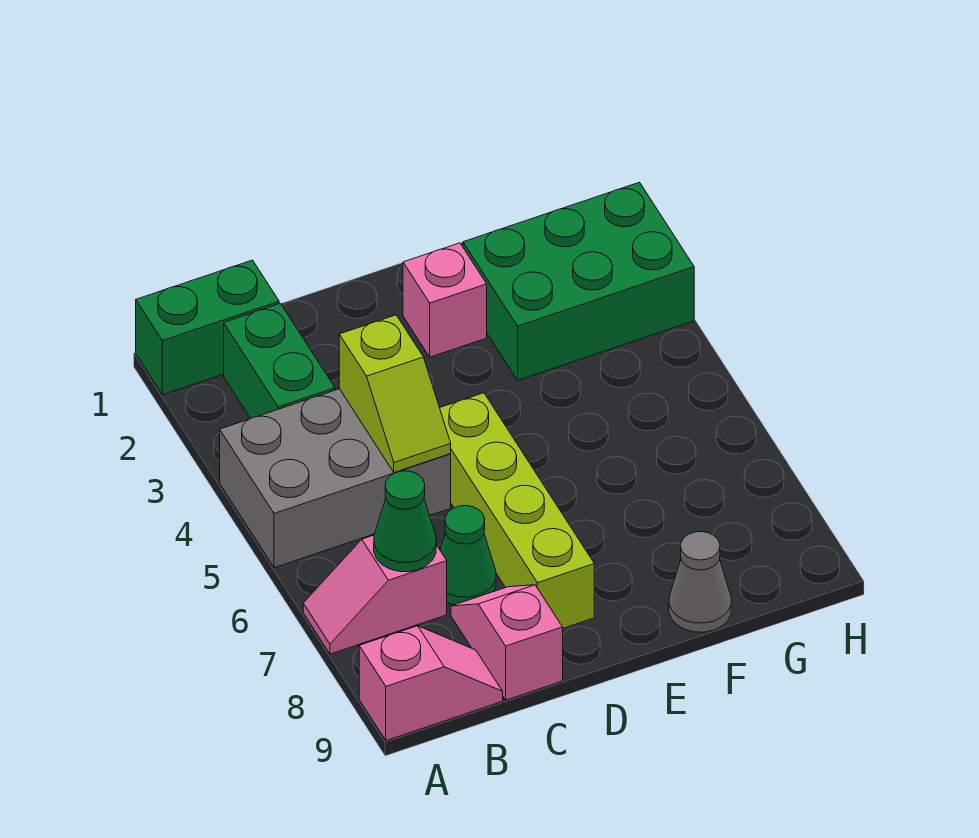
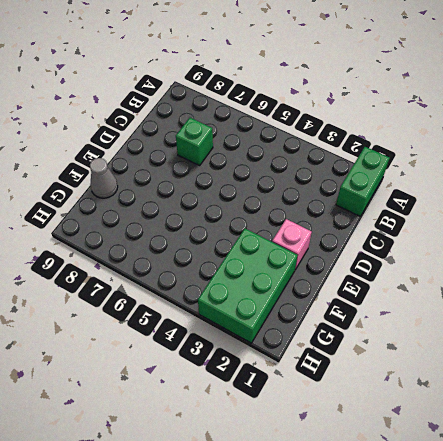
green 1x1 brick [176,118,213,166] -> green 1x1 cone [440,506,496,605]
none -> grey 2x3 brick [220,389,451,568]
none -> pink 1x2 slope [303,535,447,654]
none -> pink 1x2 slope [359,626,503,741]

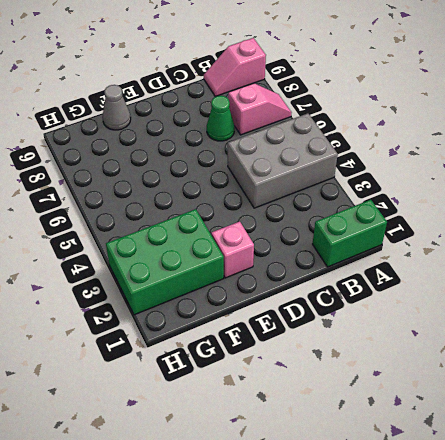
none -> green 1x2 brick [224,303,335,418]
none -> pink 1x2 slope [451,585,563,700]
none -> lime 1x4 brick [440,393,594,628]

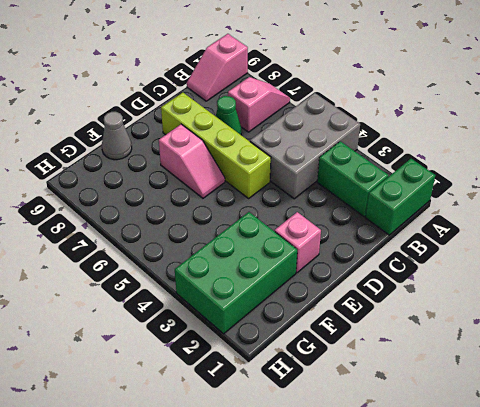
pink 1x2 slope [159,124,225,198] -> pink 1x2 slope moved to [451,585,563,700]
none -> green 1x1 cone [374,471,436,572]
none -> lime 1x2 slope [339,315,451,472]

